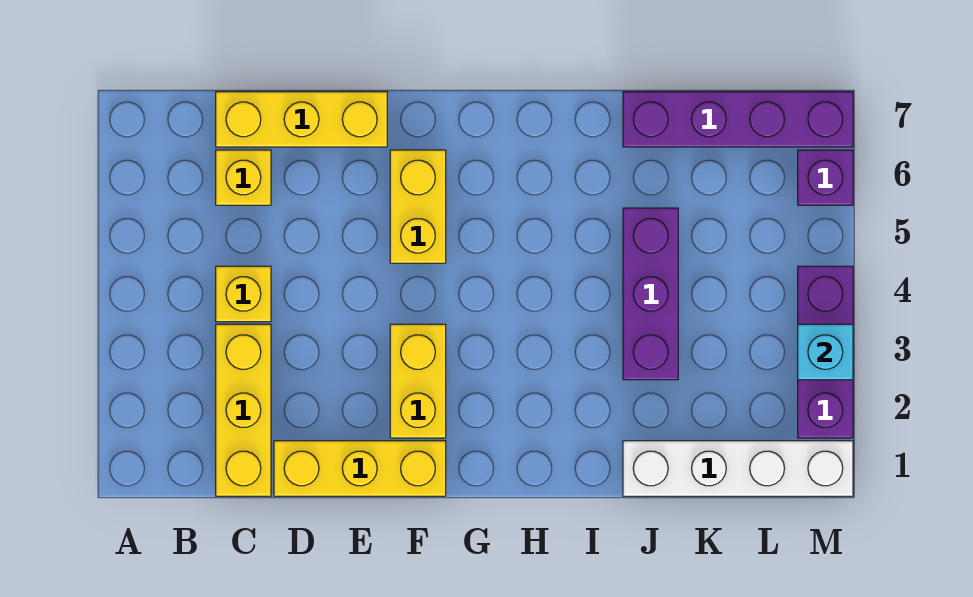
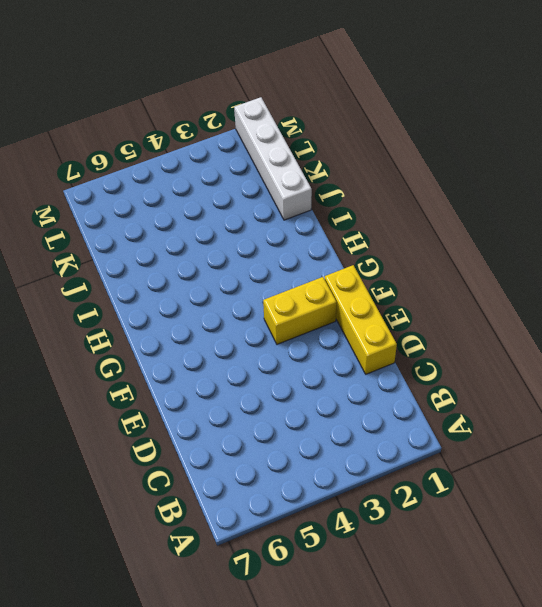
none -> yellow 1x3 brick [216,324,271,496]
none -> yellow 1x1 brick [216,266,271,322]
none -> yellow 1x1 brick [216,150,271,205]

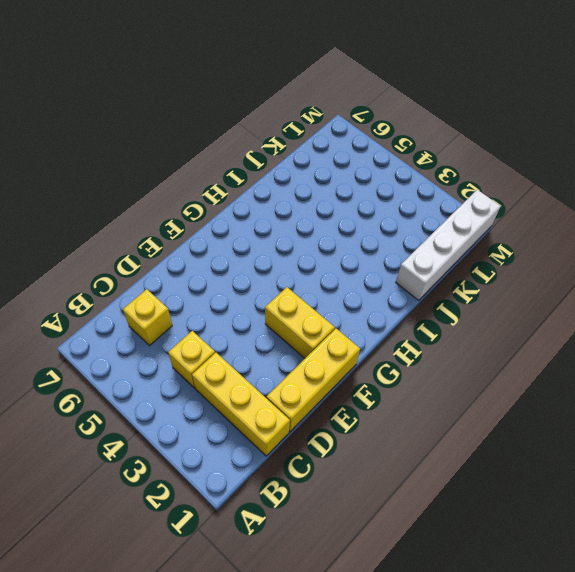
none -> yellow 1x3 brick [216,92,387,147]
none -> yellow 1x2 brick [390,150,446,263]
none -> purple 1x3 brick [623,208,678,380]

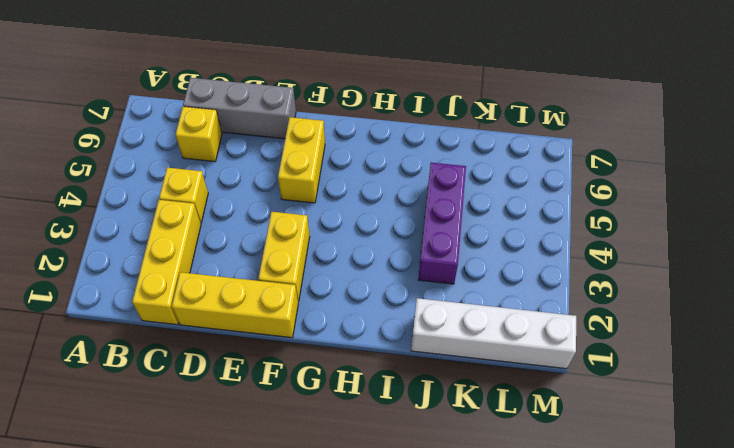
grey 1x3 brick [183,78,296,139] -> yellow 1x3 brick [216,92,387,147]
none -> purple 1x4 brick [623,92,853,147]
none -> purple 1x3 brick [798,266,853,438]
none -> purple 1x1 brick [798,150,853,205]

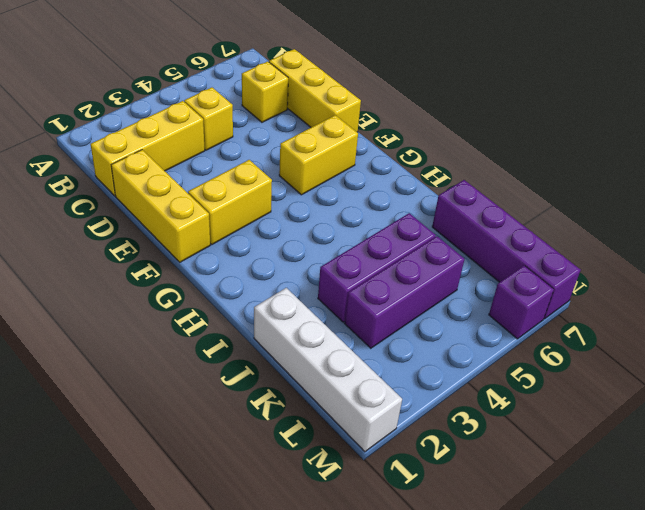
purple 1x3 brick [344,236,464,348] -> purple 1x3 brick moved to [798,266,853,438]
none -> cyan 1x1 brick [798,324,853,380]

